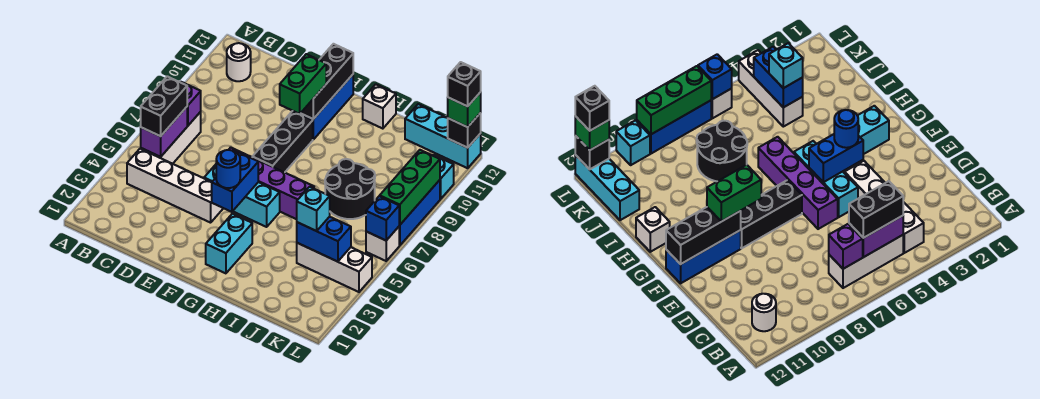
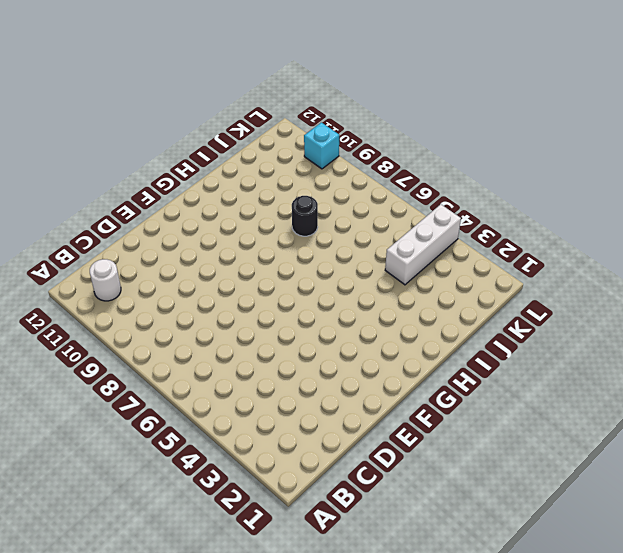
black 1x1 round brick [292,196,318,236] -> black 2x2 round brick [325,159,375,219]
none -> white 1x4 brick [127,149,223,223]
none -> white 1x3 brick [141,112,201,164]
none -> cyan 1x3 brick [204,165,280,227]

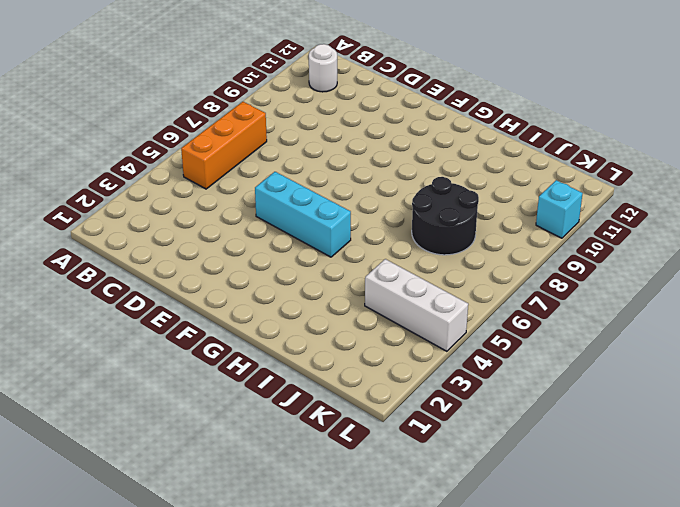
orange 1x3 brick [181,102,267,189] -> white 1x3 brick [141,112,201,164]
none -> white 1x4 brick [127,149,223,223]
none -> purple 1x4 brick [229,147,314,219]
none -> black 1x3 brick [252,111,313,172]

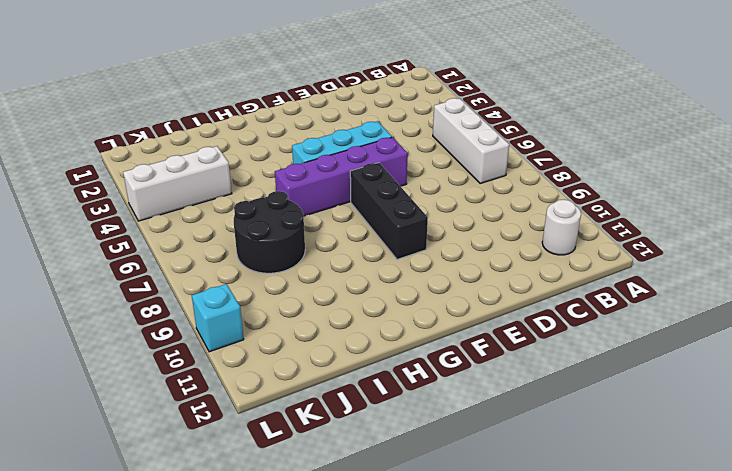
none -> white 1x4 brick [127,149,223,223]
none -> blue 1x3 brick [300,75,353,139]
none -> cyan 1x2 brick [206,214,252,273]

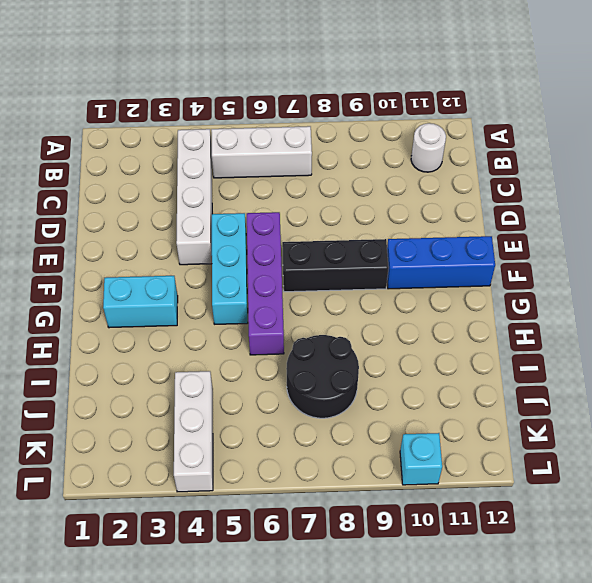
none -> white 1x1 brick [363,84,396,129]
none -> cyan 1x3 brick [405,104,481,168]
none -> white 1x1 brick [366,227,399,261]

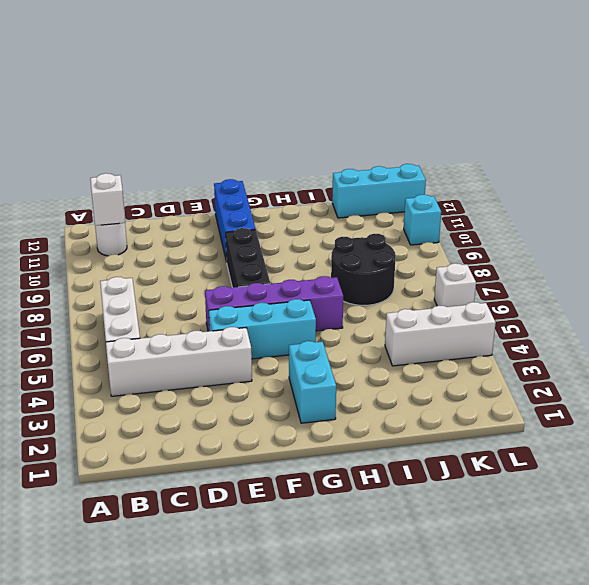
white 1x1 brick [90,173,125,226] -> white 1x1 brick moved to [363,84,396,129]
none -> blue 1x3 brick [399,180,440,246]
none -> purple 1x2 brick [141,107,187,157]
none -> purple 1x1 brick [180,82,201,126]

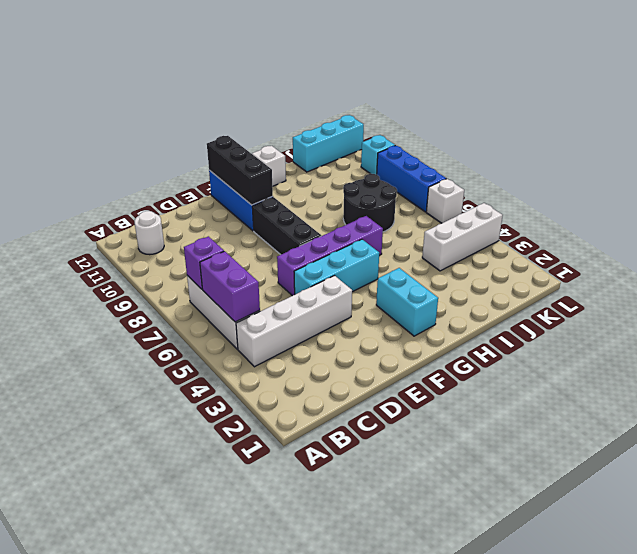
none -> blue 1x2 brick [212,152,258,212]
none -> blue 1x2 brick [297,217,351,262]
none -> blue 1x1 brick [366,196,399,240]

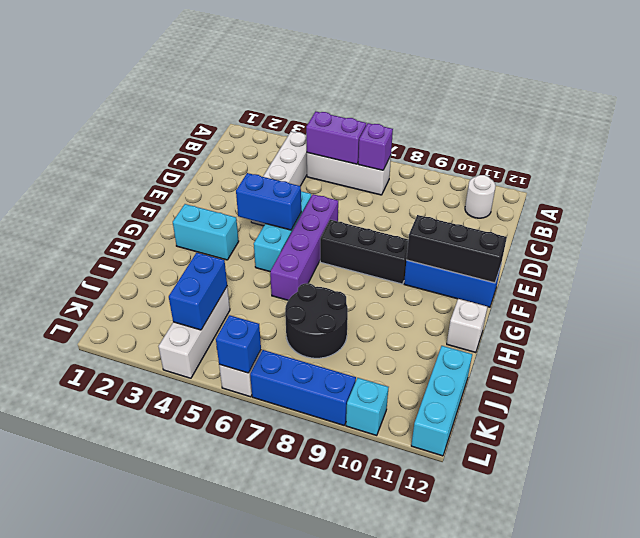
none -> green 1x3 brick [380,150,440,225]
none -> black 1x1 brick [448,113,481,148]
none -> black 1x2 brick [141,76,187,136]

